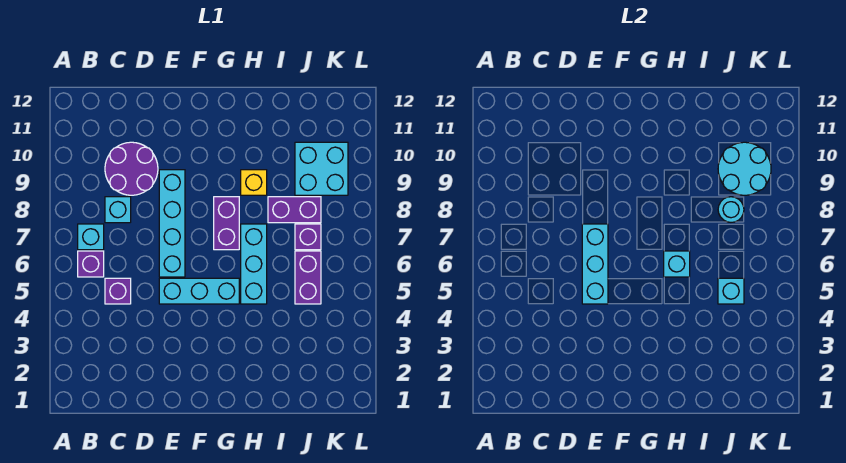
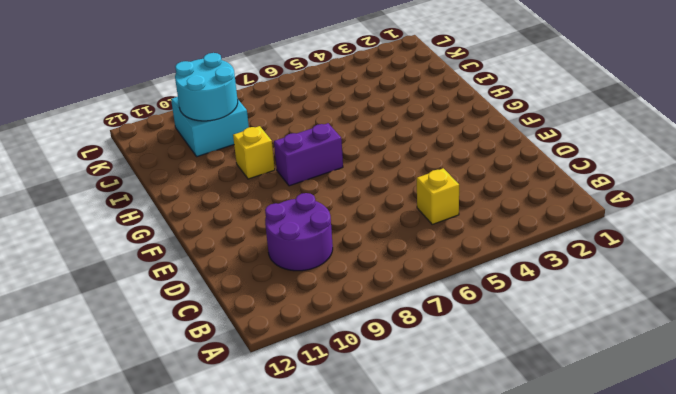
yellow 1x1 brick [417,168,459,224] -> purple 1x1 brick [105,278,131,304]
none -> purple 1x1 brick [78,251,104,277]
none -> cyan 1x1 brick [78,224,104,250]
none -> cyan 1x1 brick [105,197,131,223]

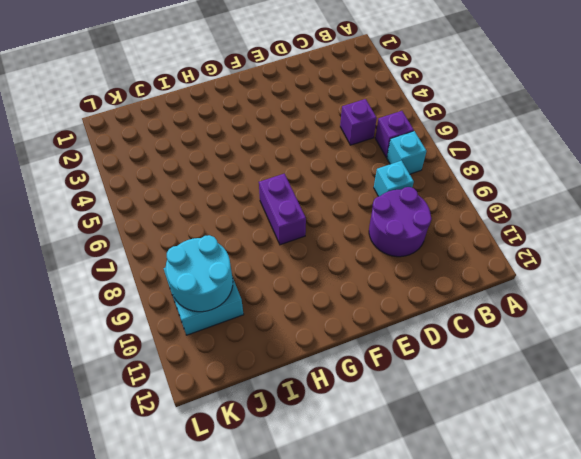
none -> cyan 1x3 brick [159,278,239,304]
none -> cyan 1x4 brick [159,170,185,277]
none -> cyan 1x3 brick [241,224,267,304]

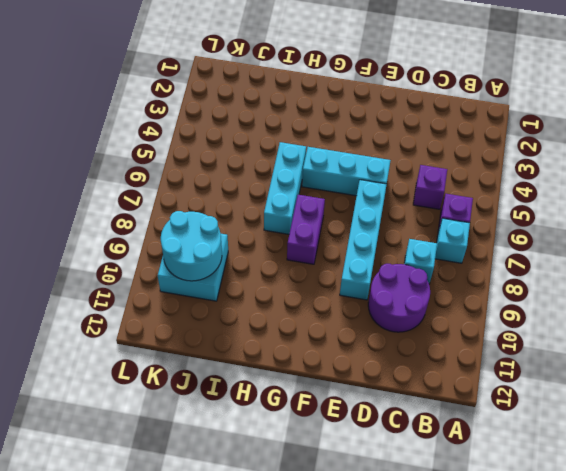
none -> yellow 1x1 brick [241,170,267,195]
none -> purple 1x2 brick [268,197,321,223]
none -> purple 1x2 brick [295,251,321,304]

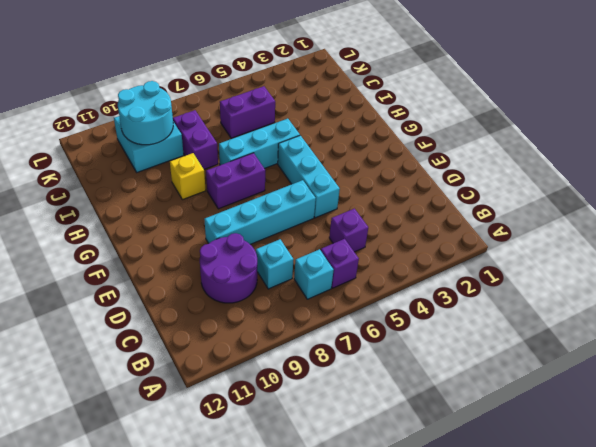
none -> purple 1x1 brick [295,224,321,250]
none -> cyan 1x3 brick [582,224,608,304]
none -> cyan 1x1 brick [664,251,690,277]

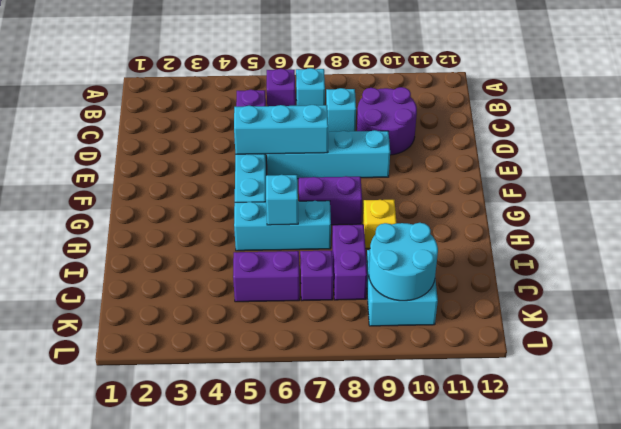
none -> cyan 1x1 brick [718,278,744,304]
none -> cyan 1x1 round brick [718,197,744,222]

